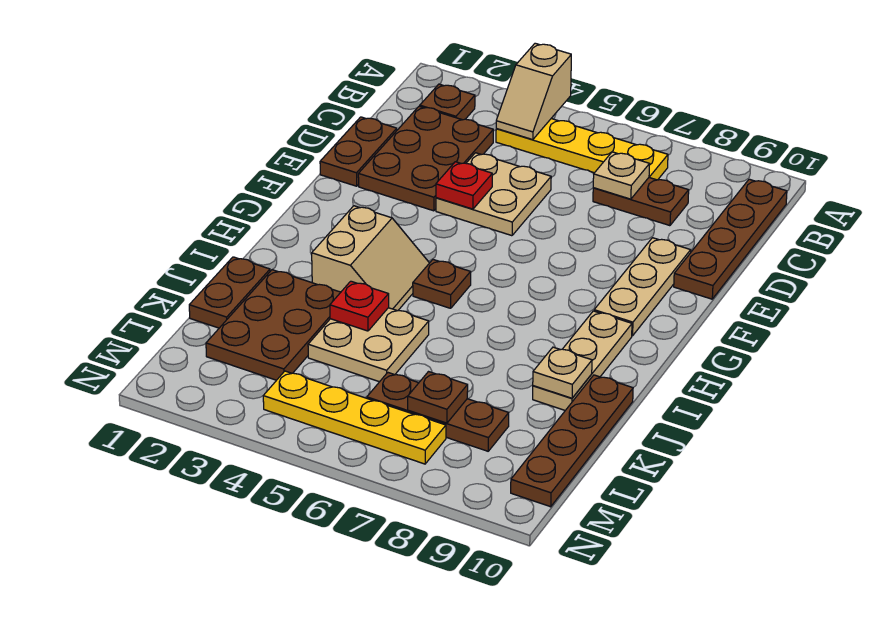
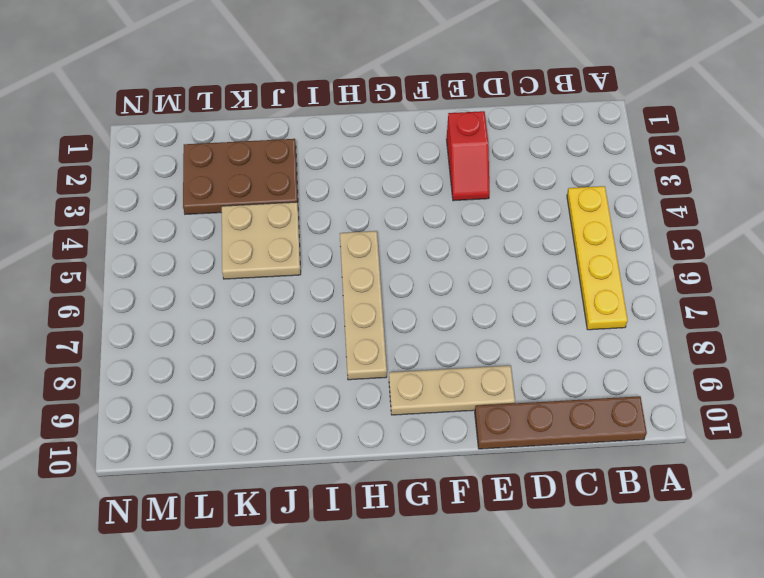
red 1x2 slope [447,111,490,201] -> brown 2x3 plate [358,106,493,211]
tan 1x4 plate [340,231,387,380] -> brown 1x1 plate [413,260,471,308]
none -> brown 1x1 plate [420,84,475,120]
none -> brown 1x2 plate [593,178,689,226]
none -> brown 1x2 plate [320,117,397,186]

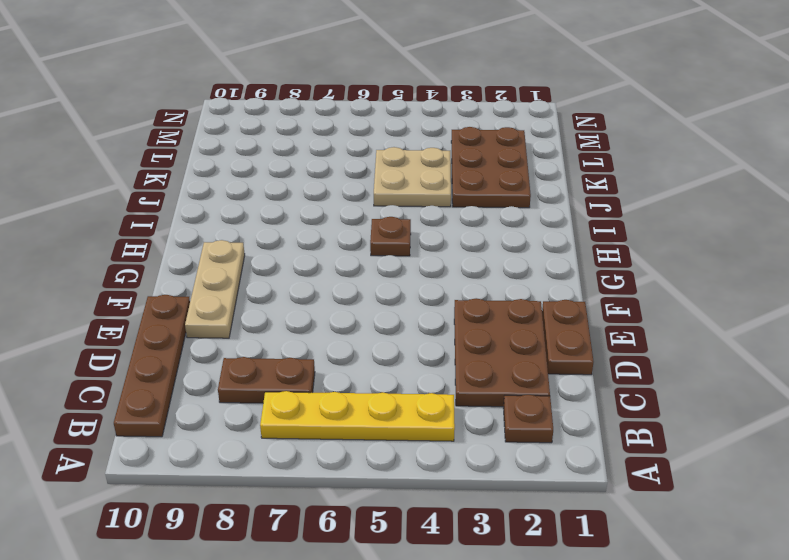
none -> tan 2x2 plate [436,153,551,236]
none -> tan 2x2 slope [312,206,429,311]
none -> tan 1x3 plate [533,311,632,410]

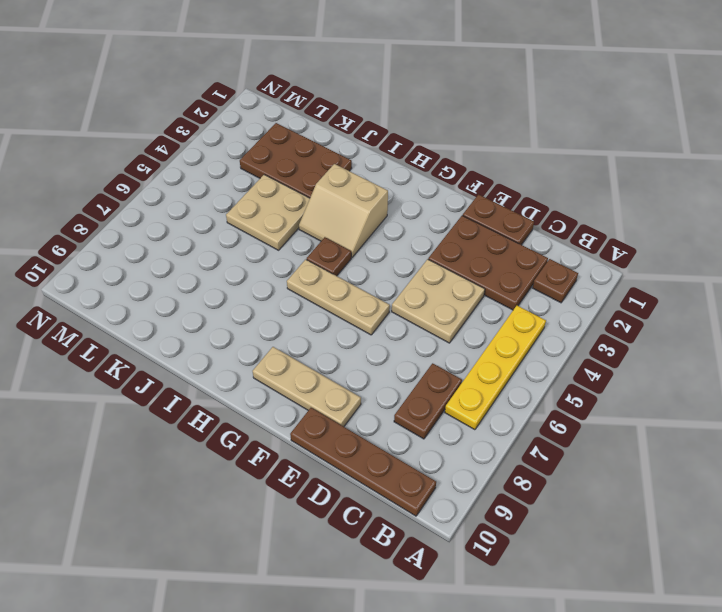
tan 1x3 plate [287,259,390,335] -> tan 1x3 plate moved to [533,311,632,410]
none -> brown 1x2 plate [189,257,270,328]
none -> brown 1x4 plate [511,375,633,507]
none -> brown 1x3 plate [367,373,509,451]

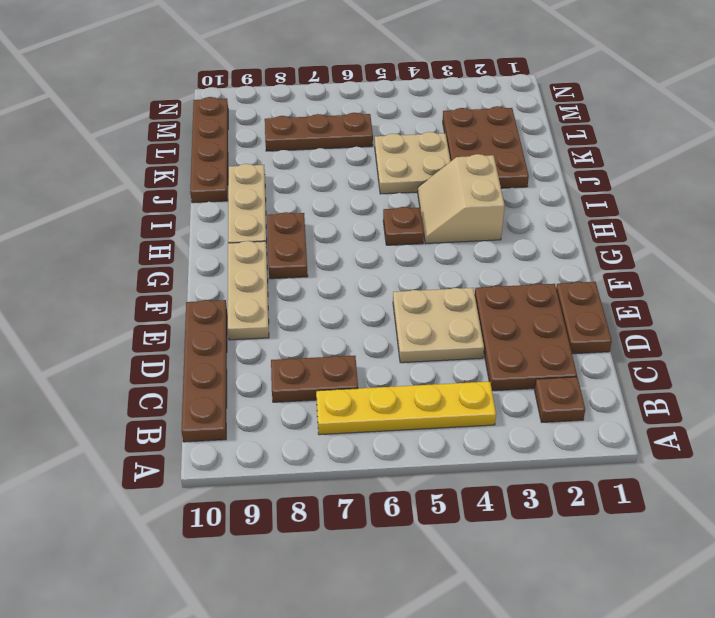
brown 1x2 plate [267,212,308,279] -> brown 1x2 plate moved to [189,257,270,328]
none -> yellow 1x4 plate [263,371,446,464]
none -> tan 1x2 slope [496,43,571,140]
none -> tan 1x1 plate [593,152,650,199]

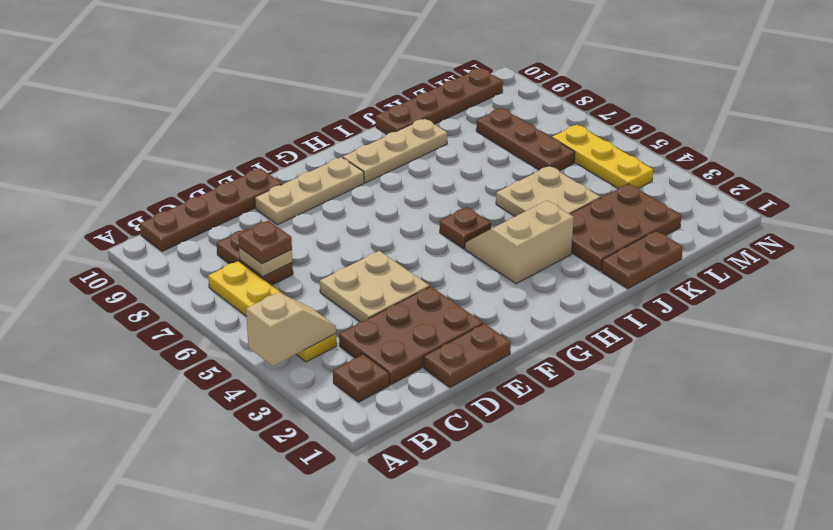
brown 1x1 plate [238,220,292,264] -> brown 1x1 plate moved to [408,372,468,423]
yellow 1x3 plate [552,125,653,189] -> yellow 1x4 plate [263,371,446,464]
none -> red 1x1 plate [436,162,492,209]
none -> red 1x1 plate [330,281,389,331]
none -> tan 1x1 plate [533,347,592,398]

